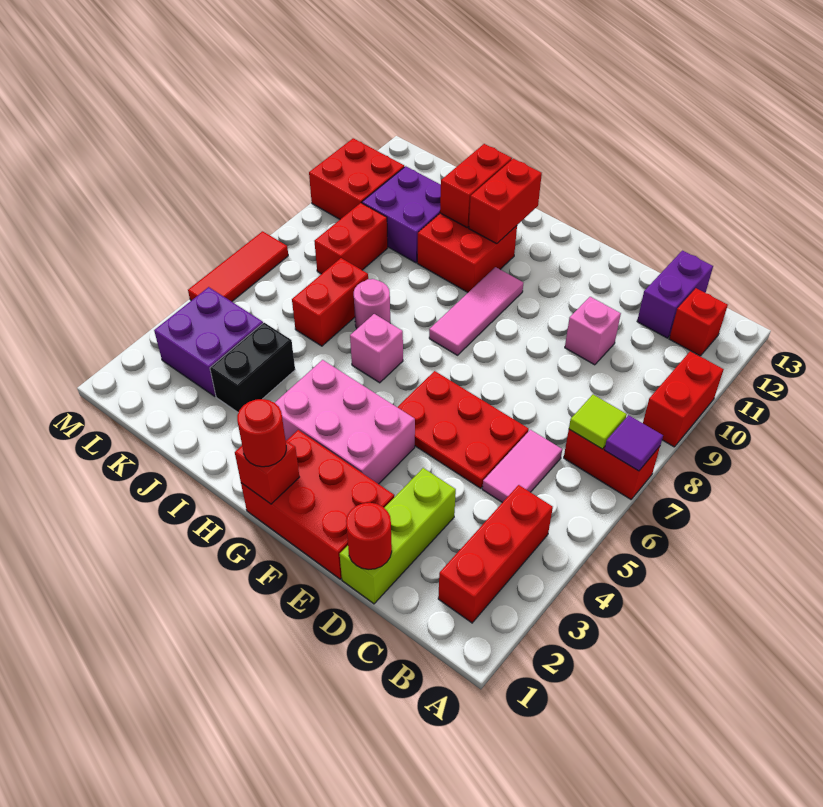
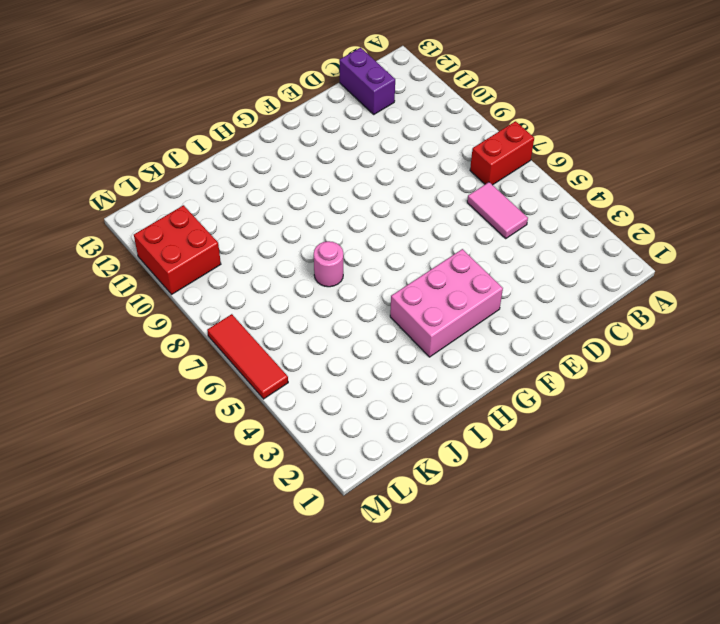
none -> red 1x2 brick [643,351,724,447]
none -> red 1x3 brick [438,485,553,623]
none -> red 1x1 brick [669,288,728,356]

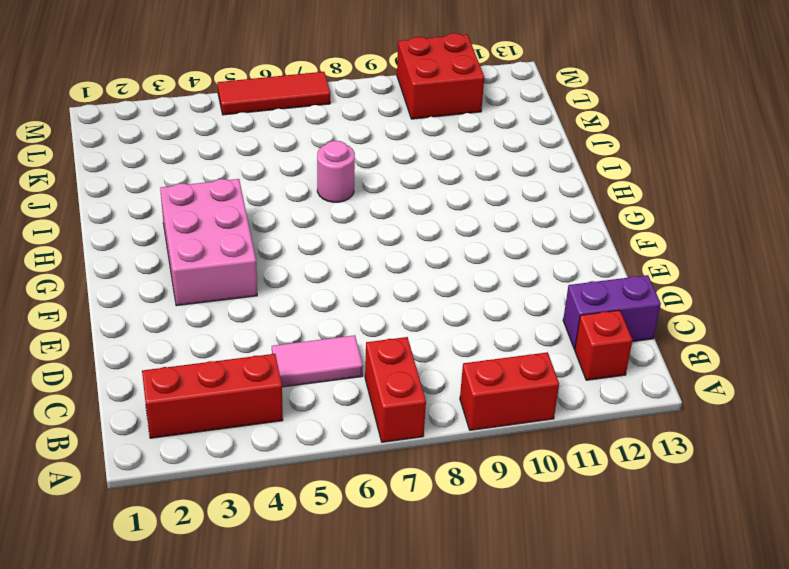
none -> lime 1x3 brick [340,468,456,604]
none -> red 2x3 plate [398,371,529,488]
none -> pink 1x1 brick [565,297,621,365]

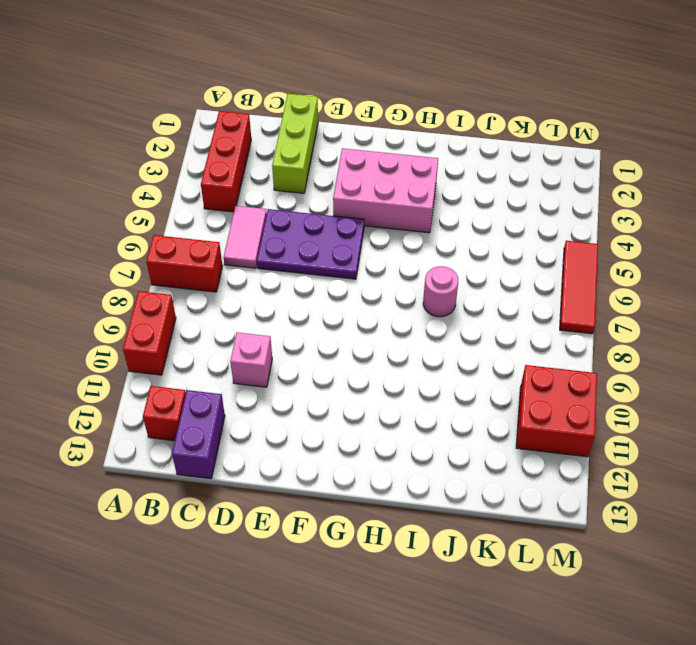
purple 2x3 plate [257,209,364,279] -> red 2x3 plate [398,371,529,488]
none -> red 2x3 brick [241,430,394,579]
none -> pink 1x3 tile [429,267,523,355]
none -> pink 1x1 brick [350,314,403,383]

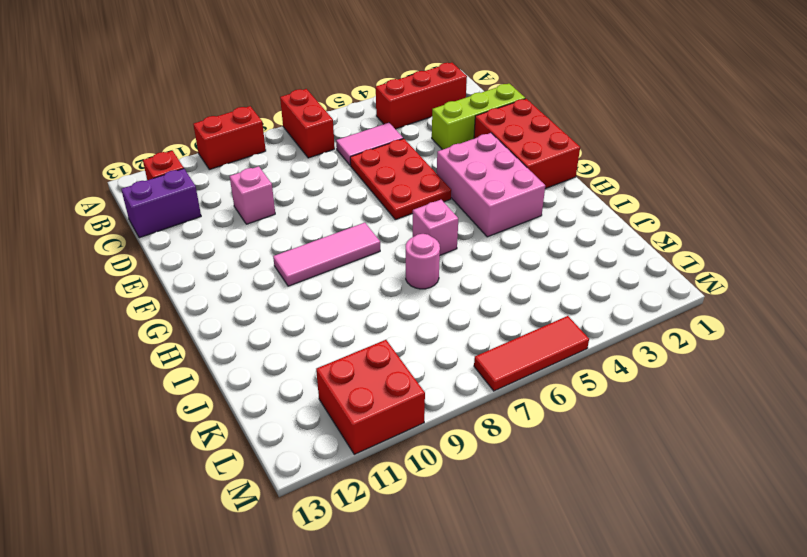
none -> red 2x2 brick [417,213,517,292]
none -> black 1x2 brick [210,323,295,413]
none -> red 1x2 brick [292,258,368,346]

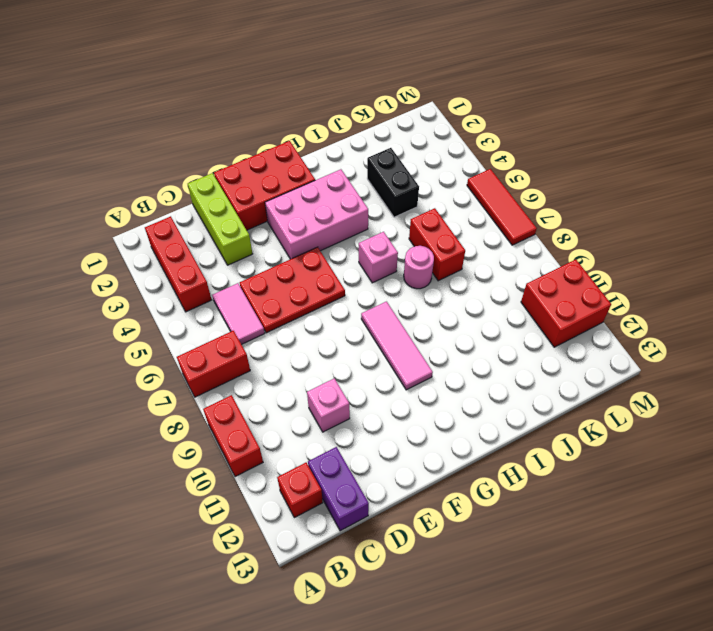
none -> red 2x2 brick [417,213,517,292]
none -> purple 2x2 brick [362,166,441,263]
none -> purple 2x2 brick [154,287,263,396]

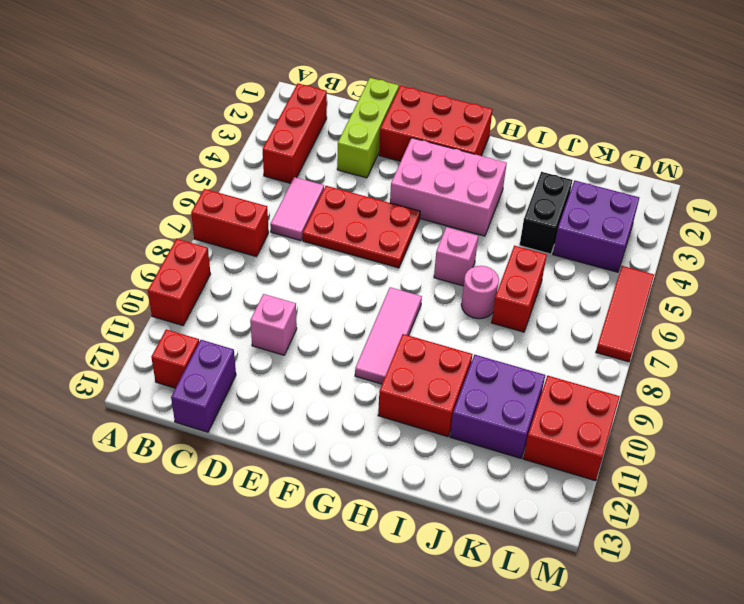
none -> red 1x2 brick [314,203,388,274]
none -> purple 1x1 tile [604,415,663,471]
none -> lime 1x1 tile [569,395,627,449]

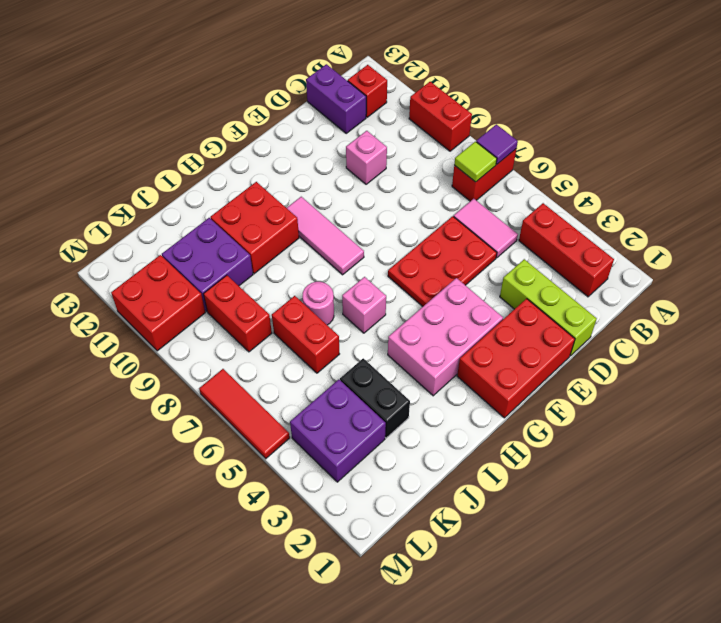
none -> red 1x1 round brick [346,503,392,569]
none -> red 1x1 brick [235,441,299,504]
none -> red 1x2 brick [469,159,542,244]

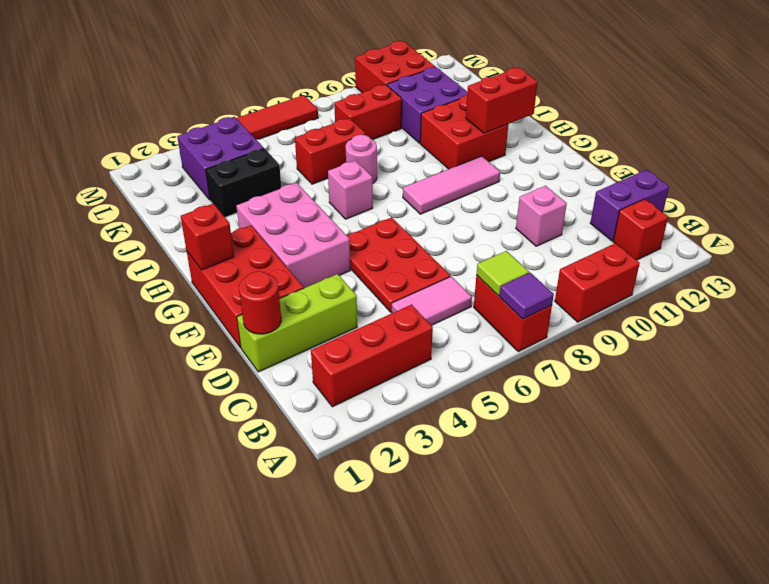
none -> red 1x2 brick [440,144,512,227]
none -> red 1x1 round brick [237,399,286,467]

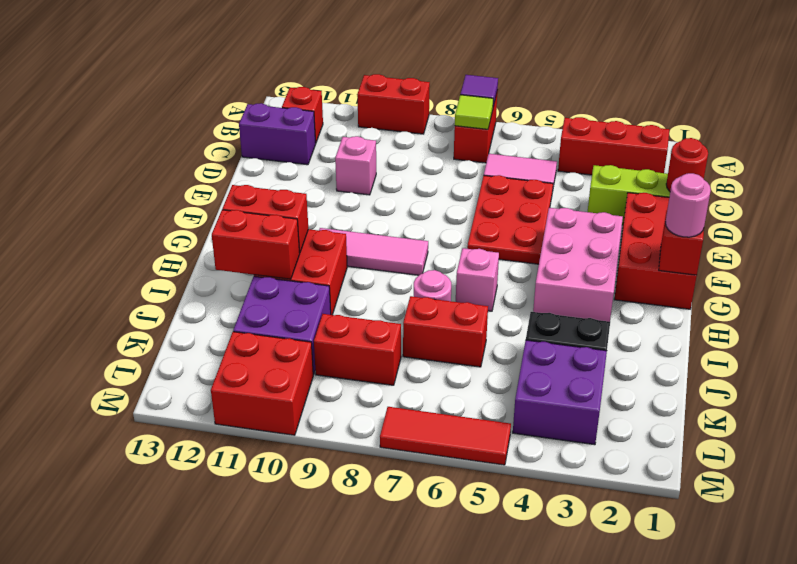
pink 1x1 round brick [665,173,711,237] -> red 1x1 round brick [237,399,286,467]

